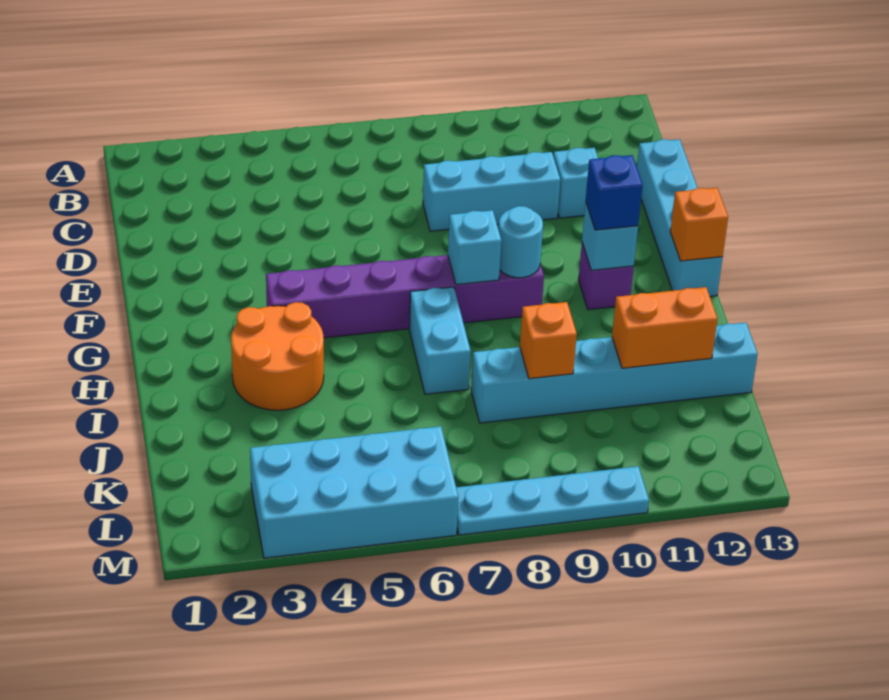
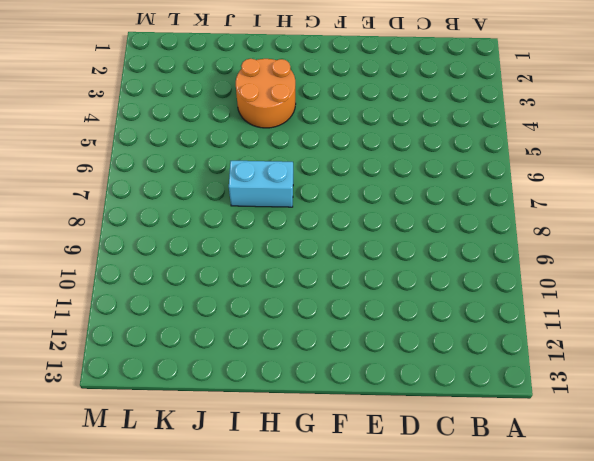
none -> cyan 1x3 brick [423,152,560,231]
none -> cyan 1x1 brick [554,148,598,218]
none -> cyan 1x4 brick [637,139,723,296]

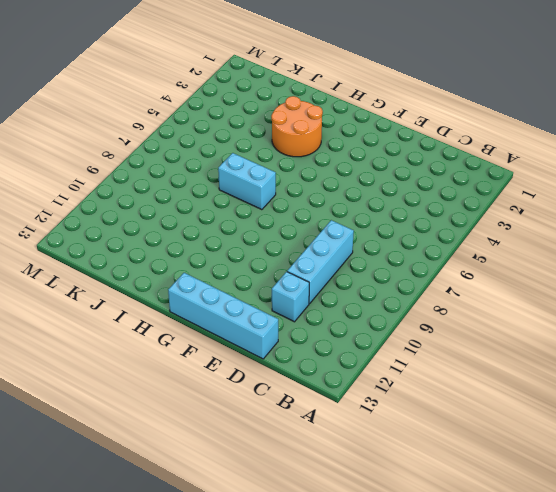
none -> purple 1x6 brick [266,255,544,338]
none -> purple 1x1 brick [578,243,634,310]
none -> cyan 1x6 brick [471,322,758,423]

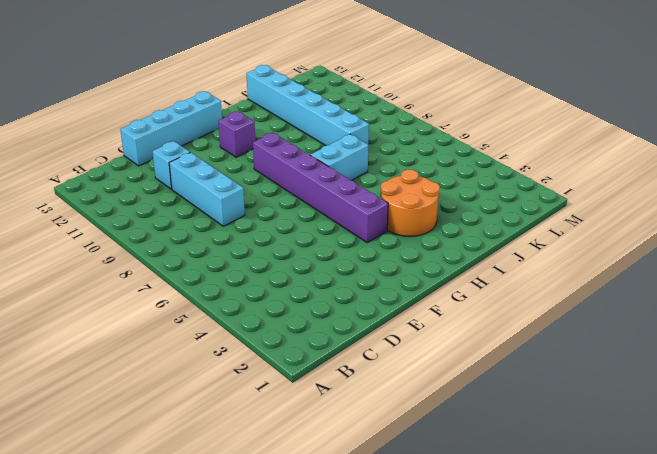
none -> cyan 2x4 brick [250,426,458,558]
none -> cyan 1x4 plate [456,466,649,535]
none -> cyan 1x1 brick [448,210,501,285]

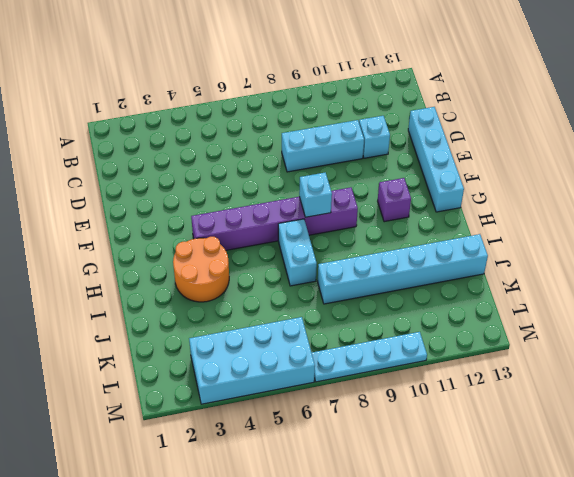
none -> cyan 1x1 round brick [499,206,543,278]
none -> cyan 1x1 brick [582,202,638,270]
none -> orange 1x1 brick [670,188,728,261]

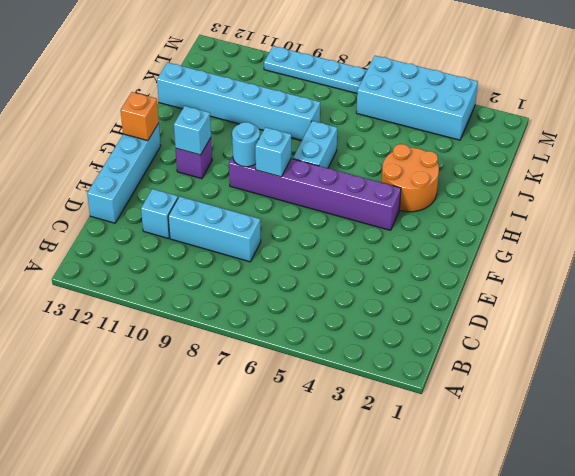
none -> orange 1x1 brick [520,302,577,379]
none -> orange 1x2 brick [612,287,717,368]
none -> blue 1x1 brick [586,155,643,230]

